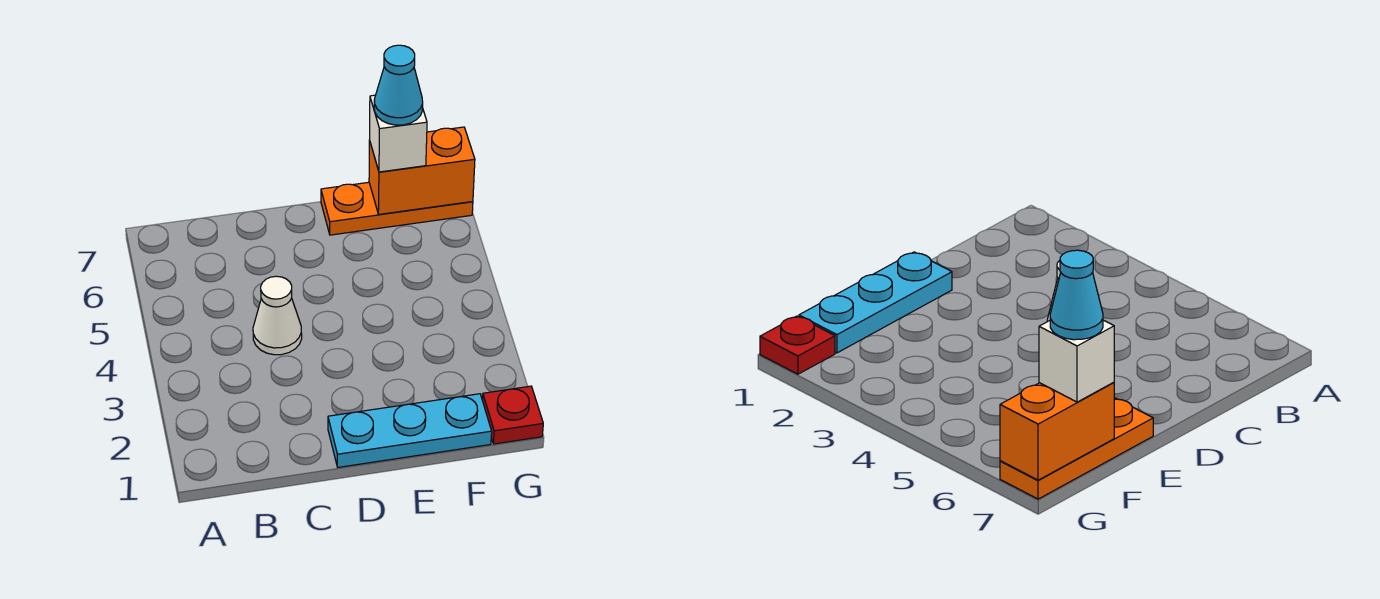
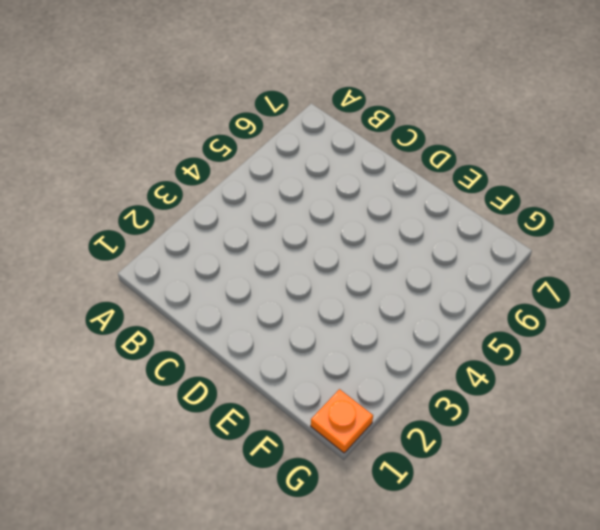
orange 1x1 plate [311,389,373,453] -> red 1x1 plate [482,386,543,444]
none -> white 1x1 cone [253,276,302,355]
none -> cyan 1x3 plate [328,394,492,467]

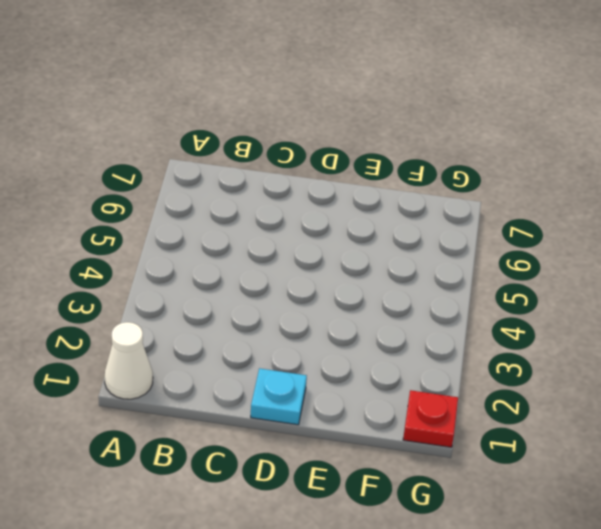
white 1x1 cone [104,322,153,399] -> white 1x1 cone moved to [253,276,302,355]
cyan 1x1 plate [251,368,307,425] -> cyan 1x3 plate [328,394,492,467]
none -> orange 1x3 plate [321,182,473,235]
none -> orange 1x2 brick [369,127,475,214]

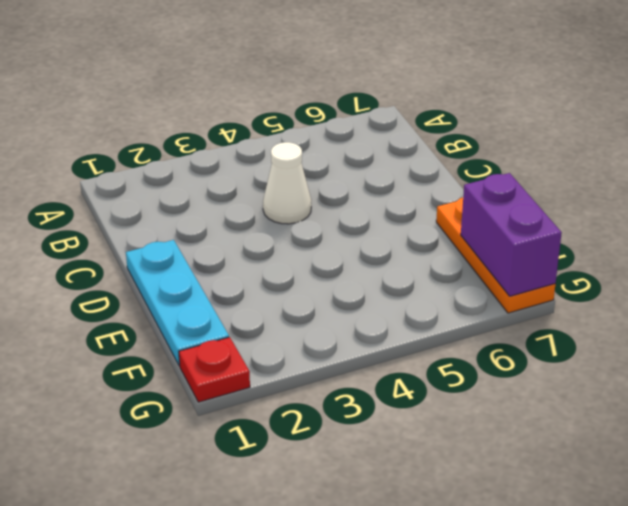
purple 1x2 brick [461,173,562,296] -> orange 1x2 brick [369,127,475,214]
none -> white 1x1 brick [370,95,427,172]
none -> cyan 1x1 cone [374,45,423,125]

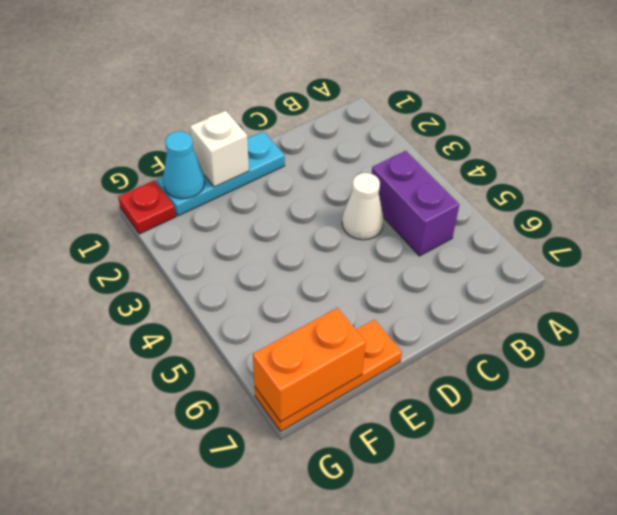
purple 1x2 brick [372,151,459,256] -> none
white 1x1 brick [190,111,249,187] -> white 1x1 brick moved to [370,95,427,172]
cyan 1x1 cone [163,131,205,199] -> cyan 1x1 cone moved to [374,45,423,125]

